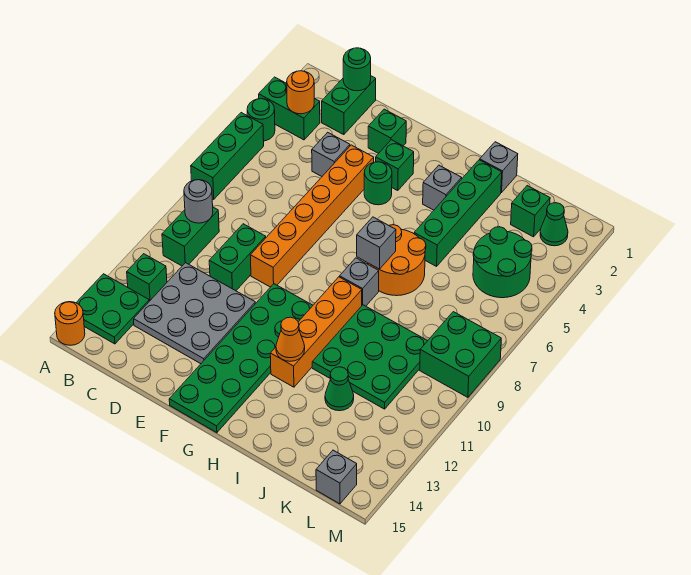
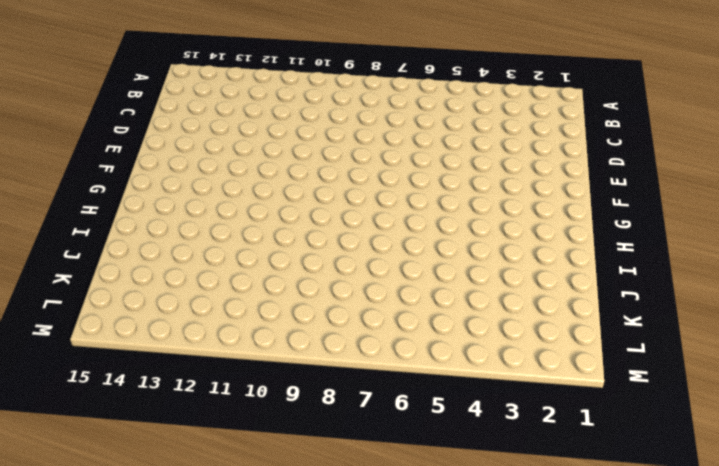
none -> green 1x2 brick [259,77,320,140]
none -> green 1x1 round brick [247,99,275,141]
none -> green 1x3 brick [191,113,264,199]
none -> green 2x2 plate [76,274,149,344]

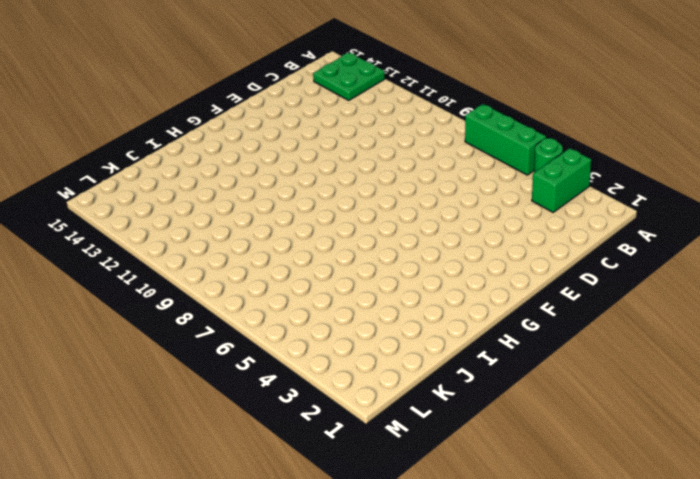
none -> orange 1x1 round brick [55,302,85,345]
none -> green 1x2 brick [162,207,219,266]
none -> green 1x1 brick [127,254,167,301]
none -> green 1x2 brick [322,76,376,135]

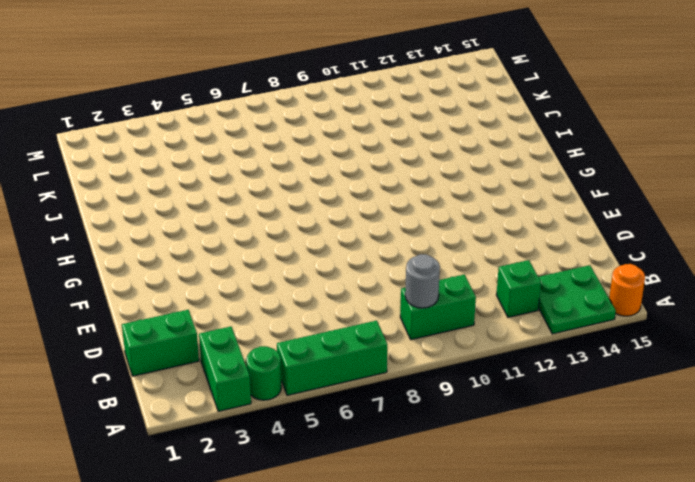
none -> grey 3x3 plate [134,263,255,364]
none -> grey 1x1 brick [312,132,350,176]
none -> green 1x2 brick [209,224,266,291]
none -> green 1x1 brick [368,109,406,153]

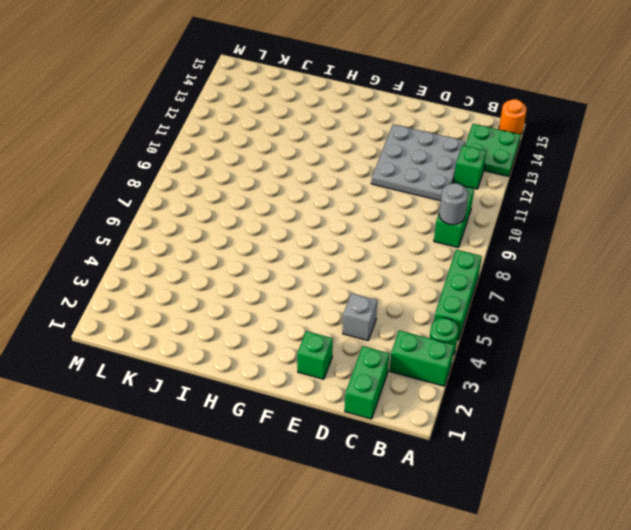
none -> green 1x2 brick [209,224,266,291]
none -> orange 1x6 brick [250,145,374,287]
none -> green 1x1 brick [376,140,414,191]
none -> green 1x1 round brick [364,162,392,205]

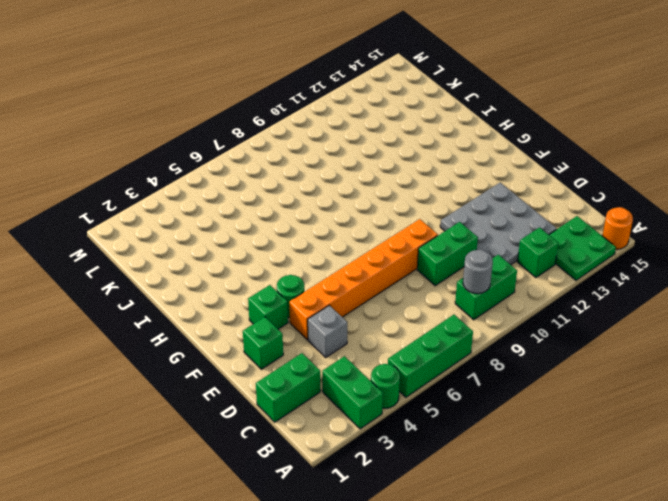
none -> green 2x6 plate [169,284,313,433]
none -> grey 1x1 brick [423,165,462,210]
none -> orange 2x2 round brick [368,225,426,296]
none -> grey 1x1 brick [340,258,379,306]

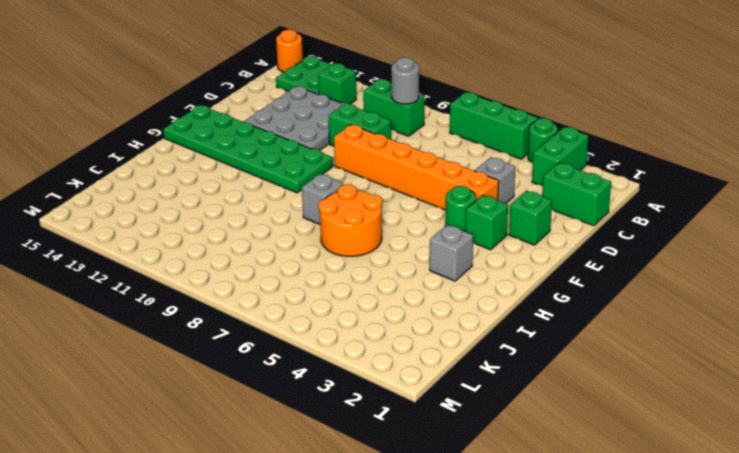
none -> orange 1x4 brick [270,277,362,387]
none -> grey 1x1 brick [480,142,518,193]
none -> green 1x4 brick [414,160,502,266]
none -> green 3x3 plate [312,305,427,409]

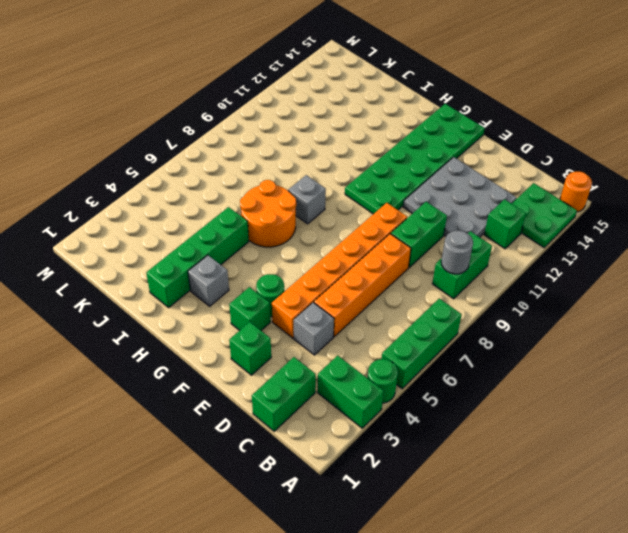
orange 1x4 brick [314,234,411,337] -> orange 1x4 brick moved to [270,277,362,387]
none -> grey 1x1 brick [480,142,518,193]
none -> green 3x3 plate [312,305,427,409]
none -> green 1x1 cone [325,367,354,411]
none -> green 1x1 brick [511,186,550,237]

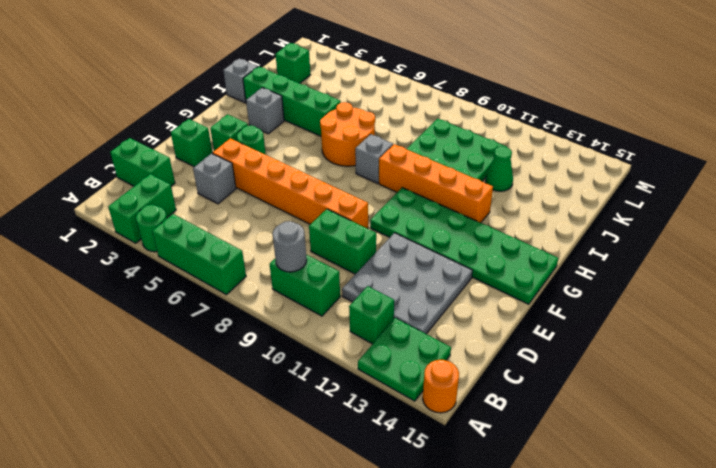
none -> green 2x2 round brick [473,227,532,298]
none -> green 1x1 cone [540,203,568,246]
none -> green 2x2 brick [420,312,501,397]
none -> grey 1x1 brick [316,450,357,504]

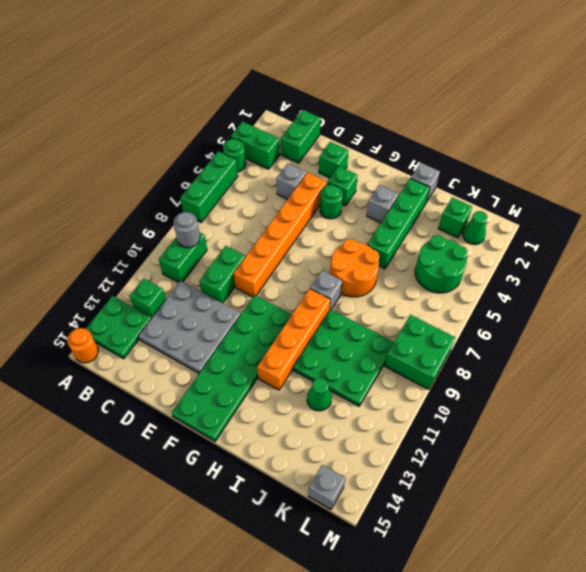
none -> orange 1x1 round brick [287,71,314,114]
none -> green 1x1 round brick [343,48,371,91]
none -> grey 1x1 brick [357,217,396,269]
none -> orange 1x1 cone [276,317,305,361]

